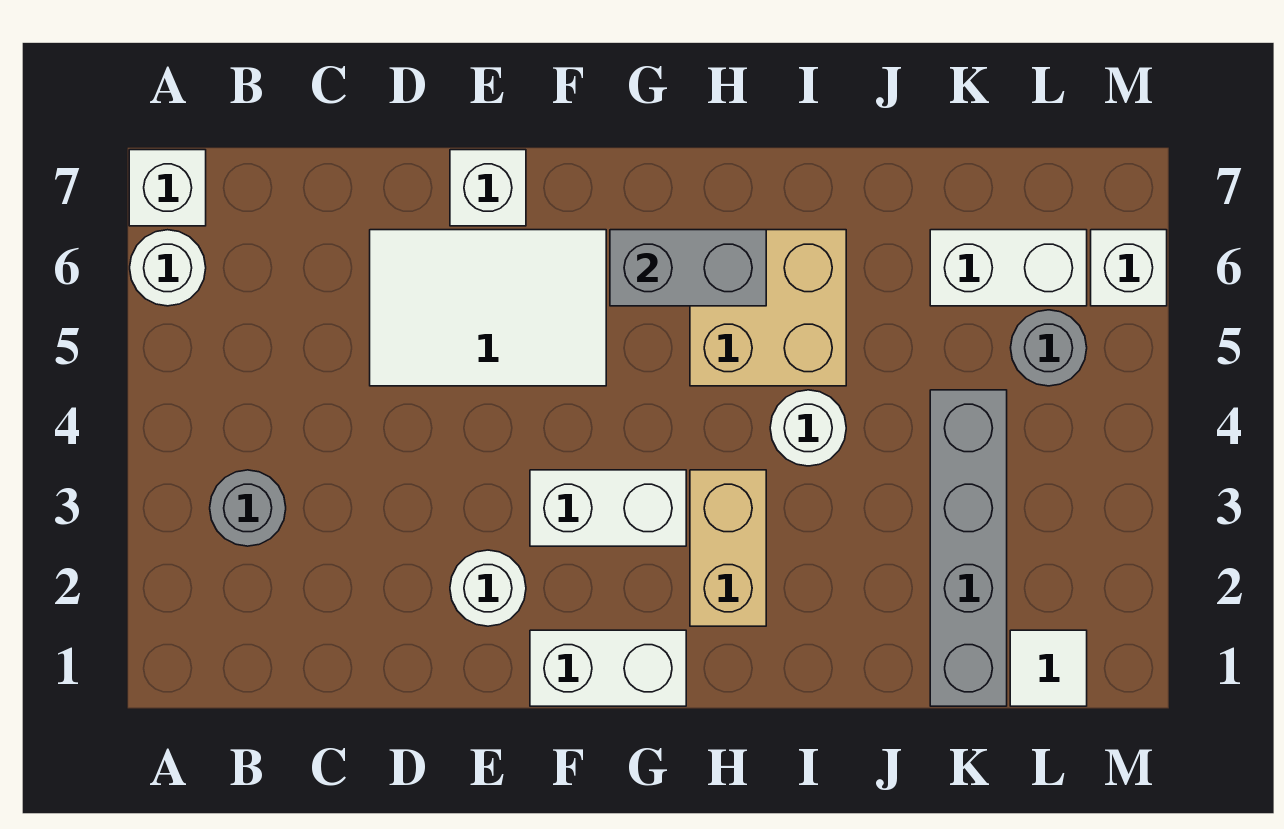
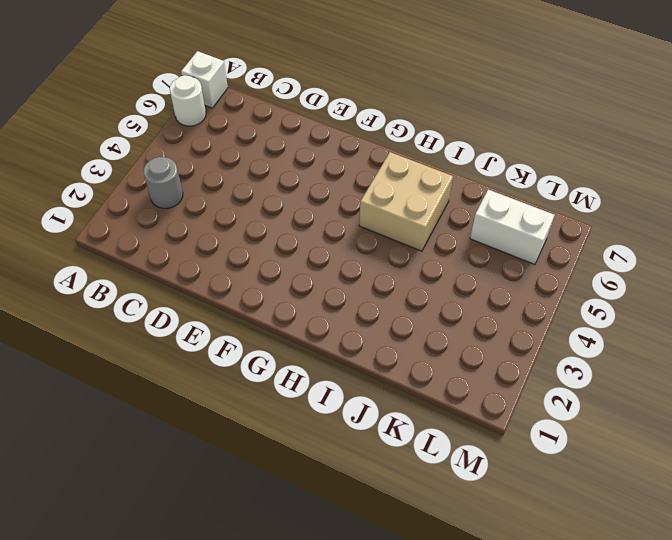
none -> white 2x3 tile [370,230,606,386]
none -> white 1x1 round brick [450,550,526,626]
none -> white 1x1 brick [450,150,526,226]

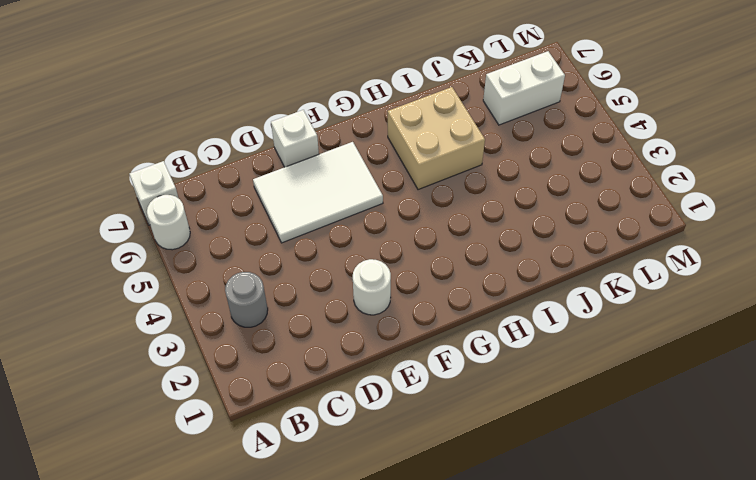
none -> white 1x2 brick [530,630,686,706]
none -> white 1x2 brick [530,470,686,546]
none -> tan 1x2 brick [690,470,766,626]

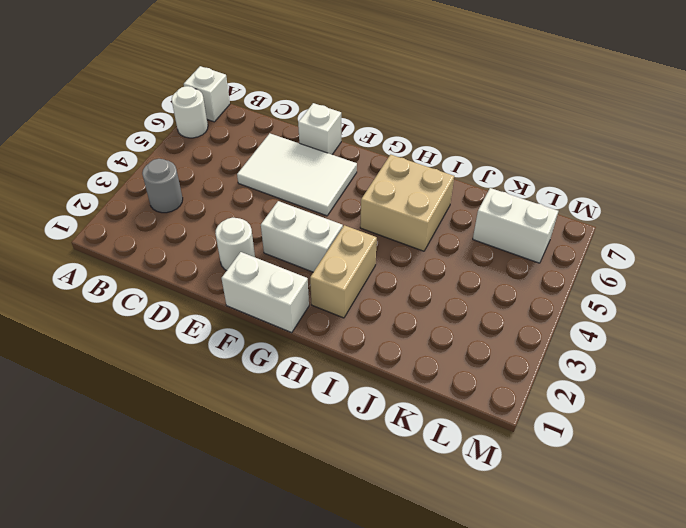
none -> white 1x1 round brick [770,390,846,466]
none -> grey 1x4 brick [930,390,1007,706]
none -> white 1x1 tile [1010,630,1087,706]

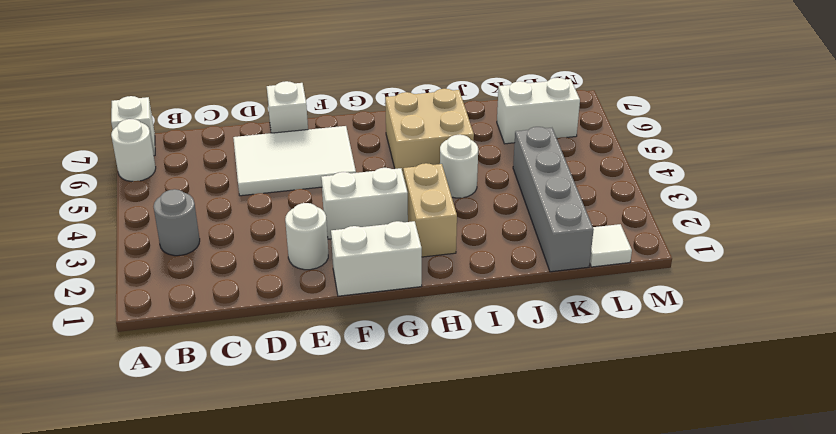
none -> grey 1x1 round brick [1011,310,1087,386]
none -> white 1x1 brick [1091,230,1167,306]
none -> grey 1x2 brick [610,230,766,306]

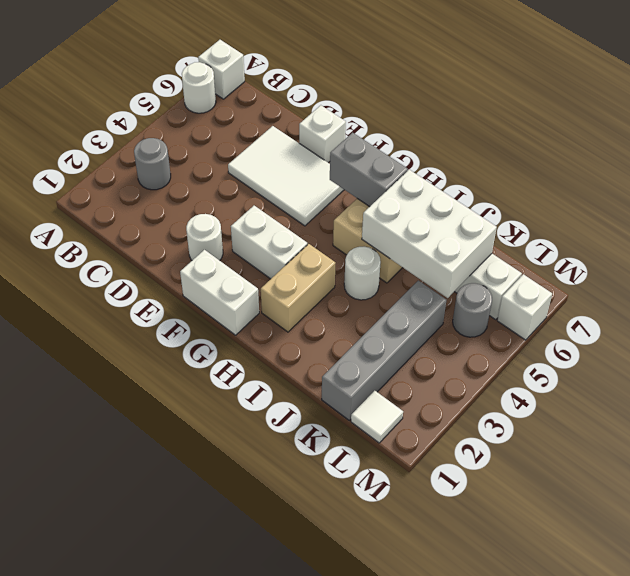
white 2x3 brick [362,170,497,298] -> none

